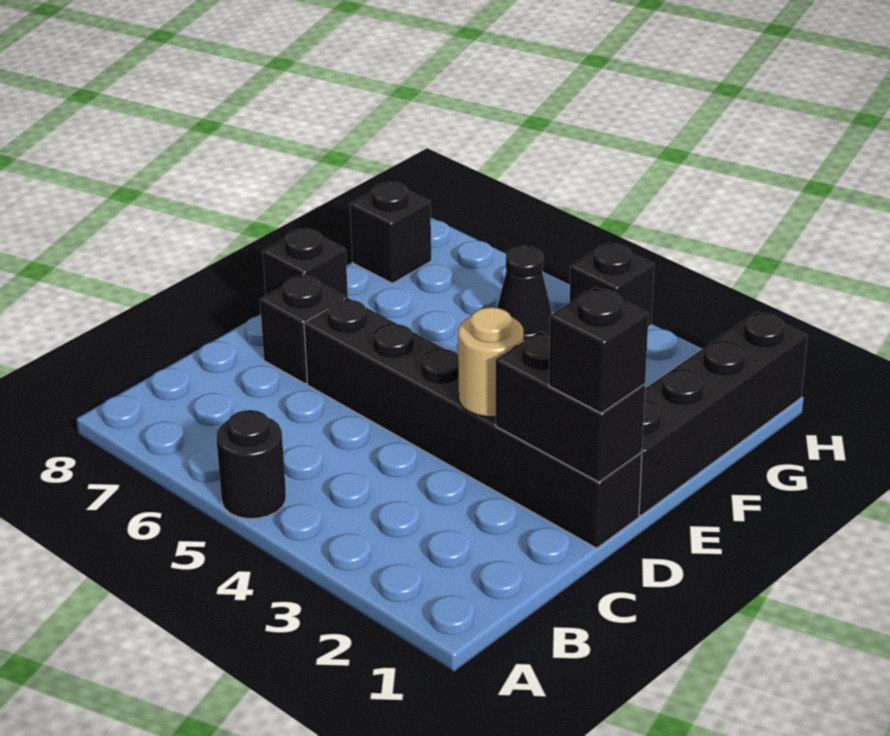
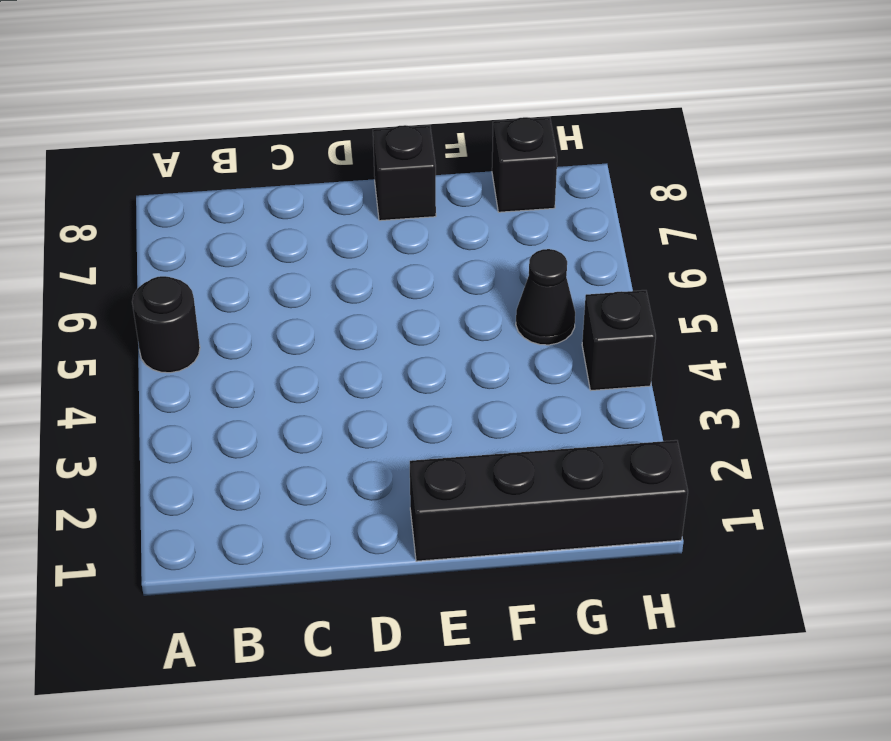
none -> black 1x6 brick [304,298,642,548]
none -> black 1x1 brick [260,275,345,384]

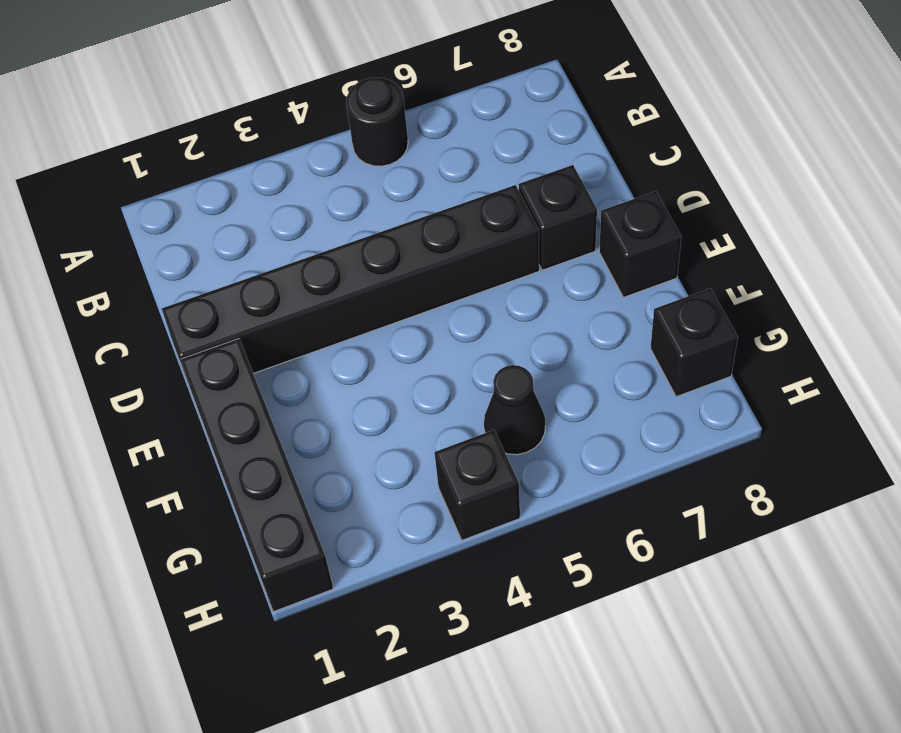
none -> black 1x2 brick [496,331,645,482]
none -> tan 1x1 round brick [458,307,524,417]

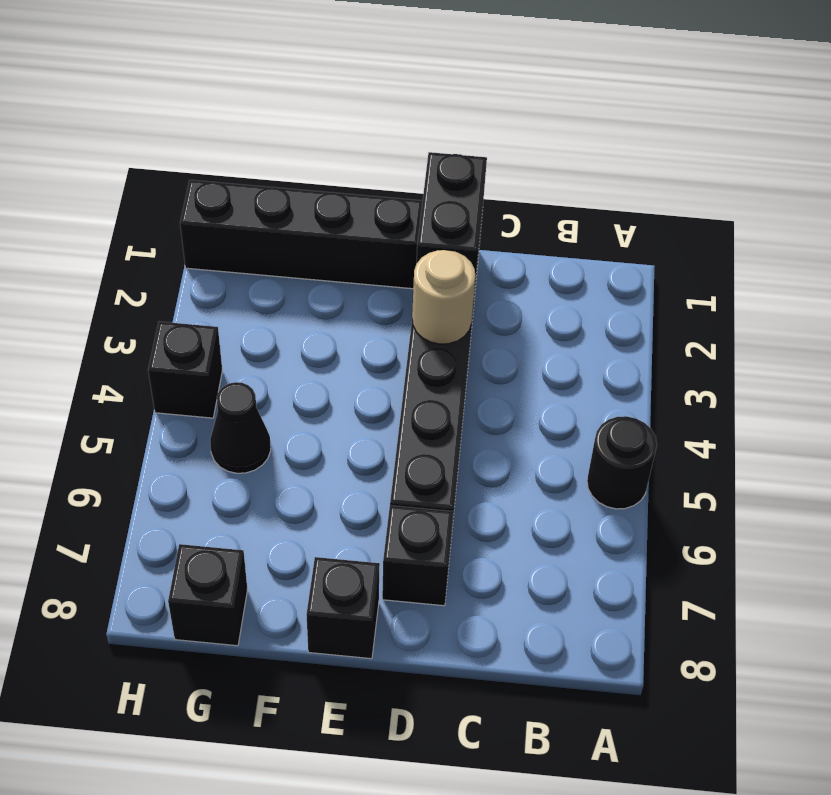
none -> black 1x1 brick [549,287,649,413]

